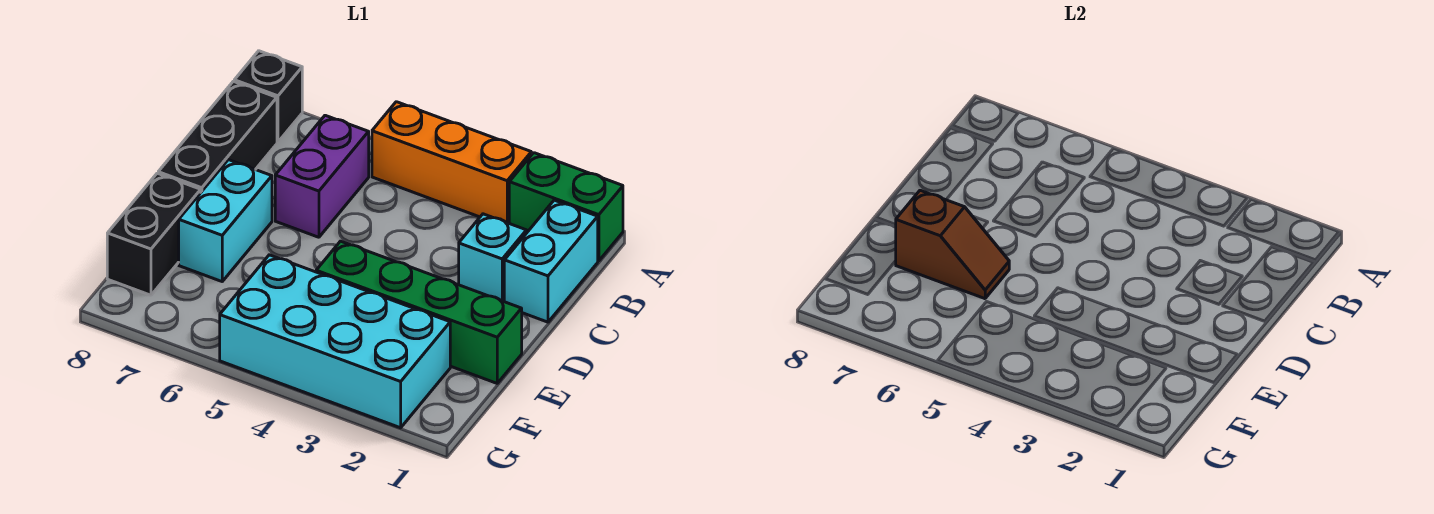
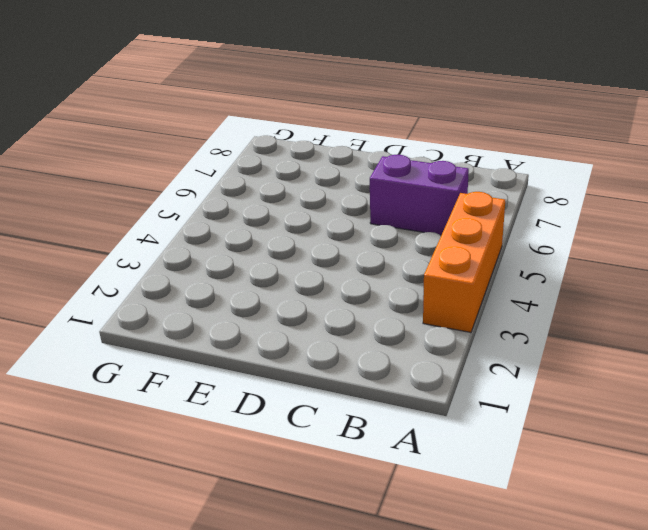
none -> green 1x2 brick [509,153,623,261]
none -> black 1x1 brick [234,51,302,142]
none -> cyan 1x2 brick [504,200,598,322]

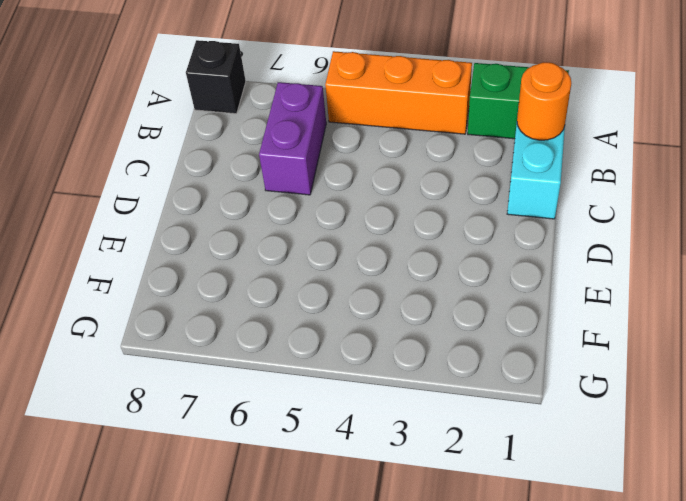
orange 1x1 round brick [517,62,571,140] -> none
none -> black 1x3 brick [158,81,277,192]
none -> cyan 1x1 brick [459,214,526,302]
none -> cyan 1x2 brick [179,160,272,281]

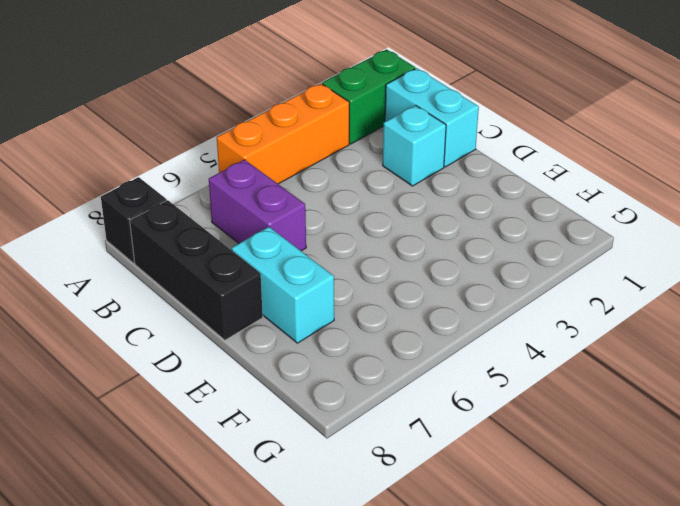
none -> green 1x4 brick [316,241,522,383]
none -> black 1x2 brick [107,173,201,295]
none -> cyan 2x4 brick [220,255,450,428]

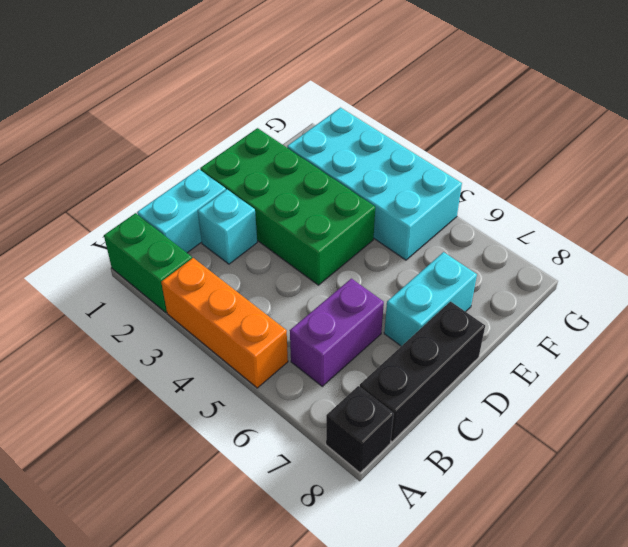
green 2x4 brick [200,128,375,285] -> green 1x4 brick [316,241,522,383]
none -> black 1x2 brick [107,173,201,295]
none -> brown 1x2 slope [896,190,1009,299]

